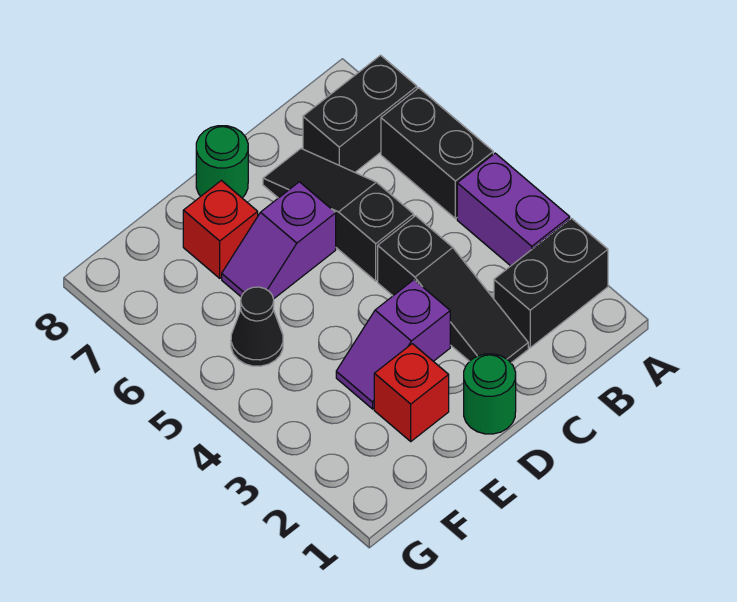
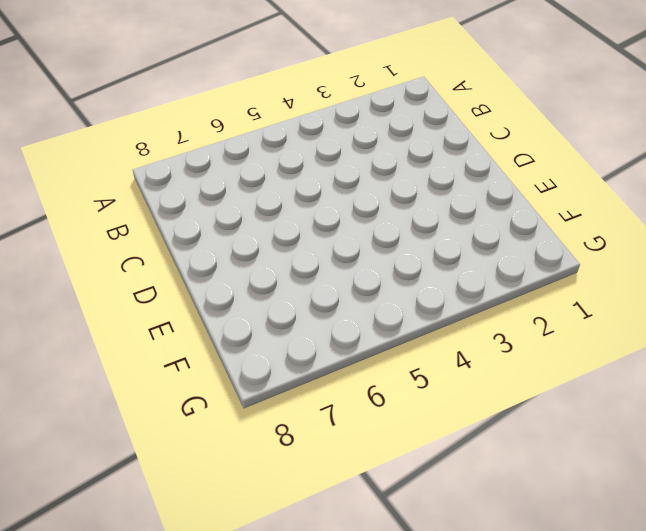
none -> black 1x2 brick [494,218,608,348]
none -> purple 1x2 brick [457,153,570,266]
none -> black 1x2 brick [381,88,493,219]

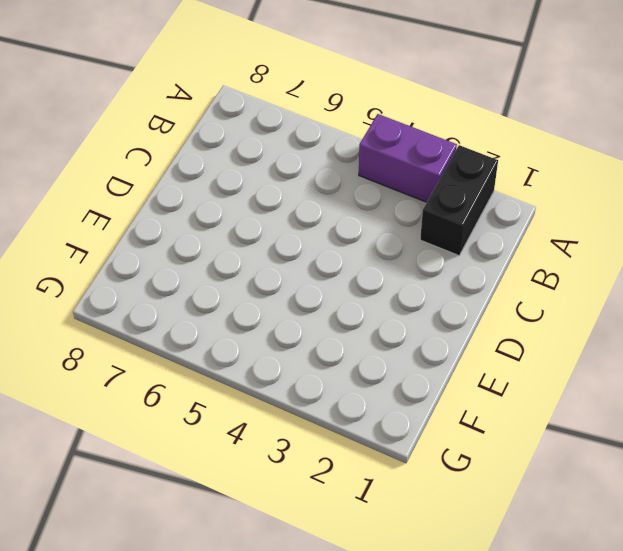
none -> black 1x2 brick [381,88,493,219]
none -> black 1x2 brick [303,55,417,172]
none -> black 1x3 slope [378,216,528,363]

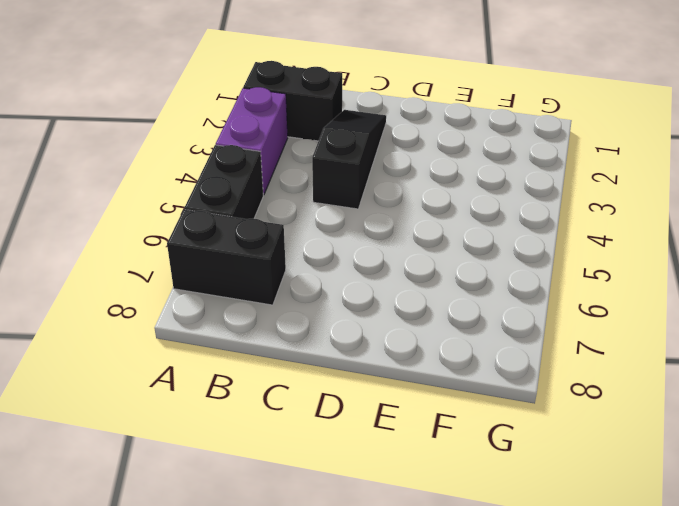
none -> black 1x3 slope [263,149,414,281]
none -> green 1x1 round brick [464,354,516,434]
none -> purple 1x2 slope [336,280,450,409]

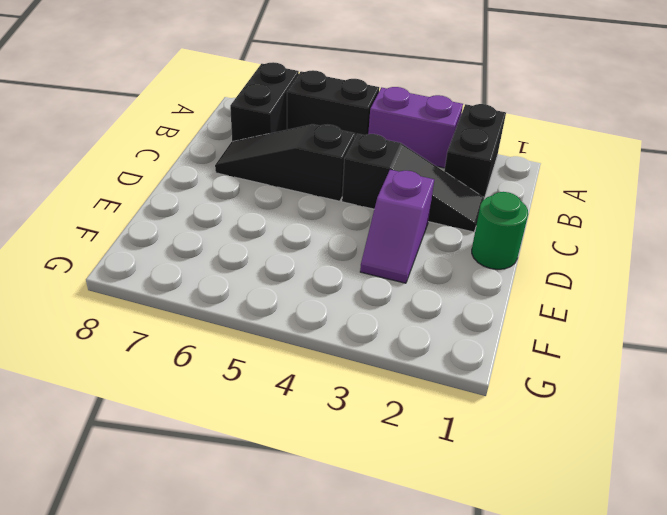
none -> purple 1x2 slope [222,182,336,299]
none -> green 1x1 round brick [196,126,248,198]
none -> red 1x1 brick [374,344,449,441]

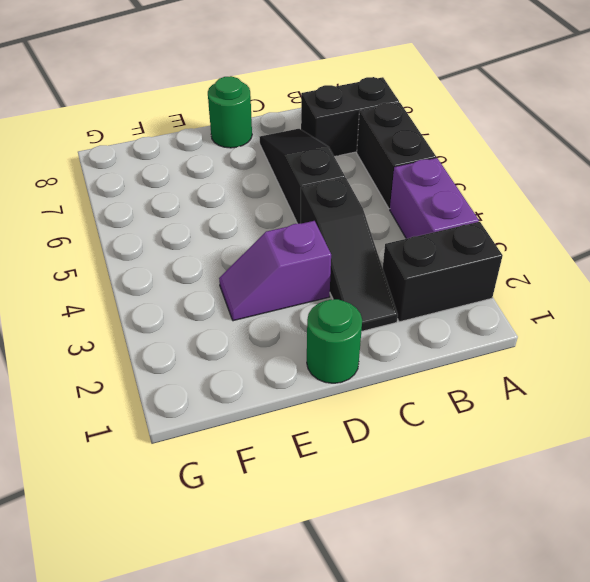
none -> purple 1x2 slope [222,182,336,299]
none -> red 1x1 brick [374,344,449,441]
none -> red 1x1 brick [183,180,258,278]

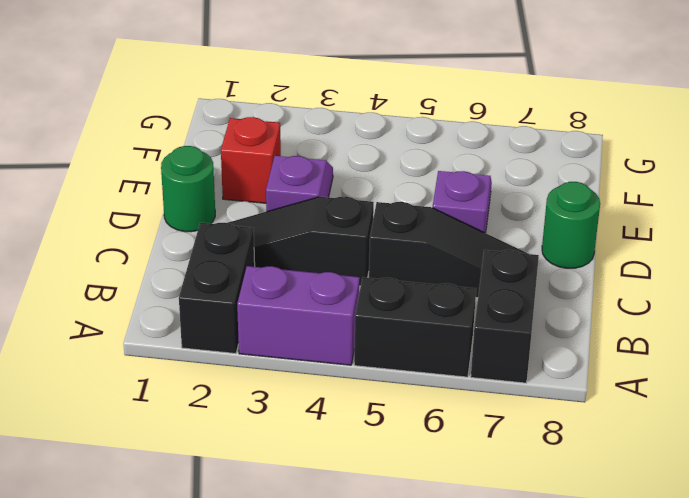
none -> red 1x1 brick [183,180,258,278]
none -> black 1x1 cone [231,287,283,366]

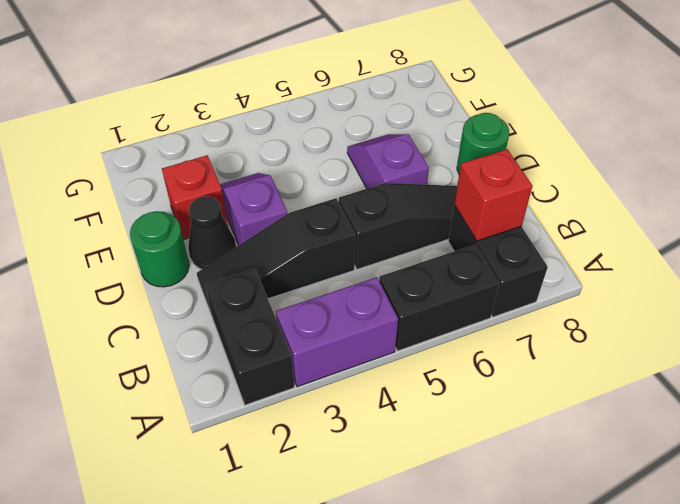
red 1x1 brick [454,149,532,241] -> red 1x1 brick moved to [183,180,258,278]
black 1x1 cone [188,196,236,269] -> black 1x1 cone moved to [231,287,283,366]

